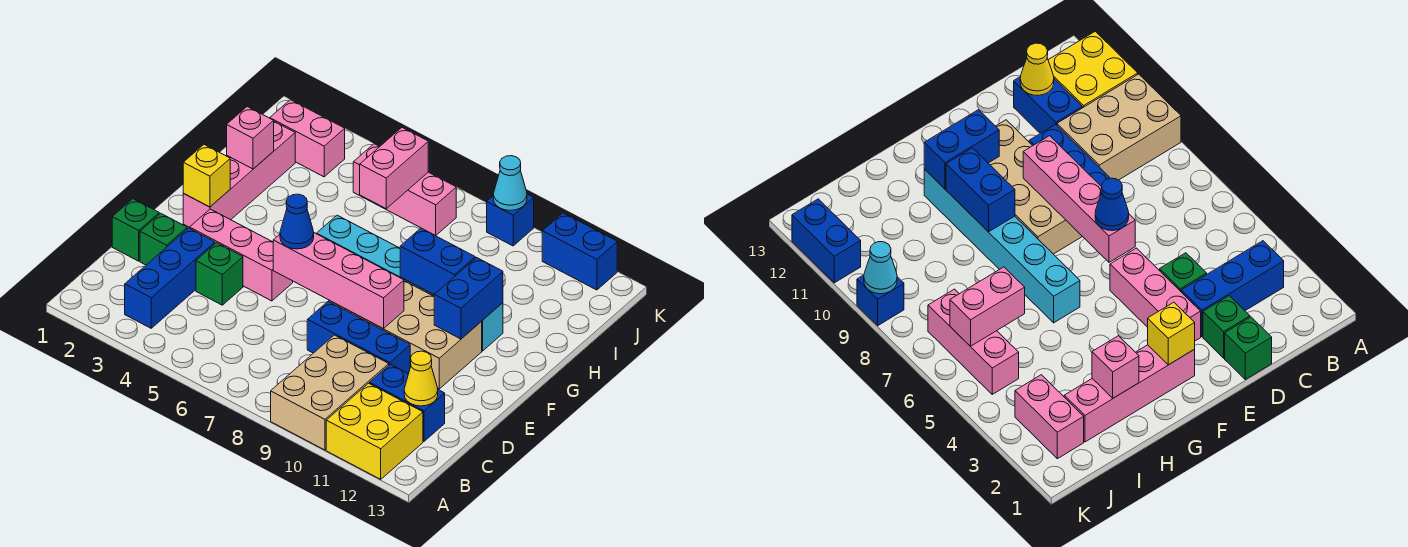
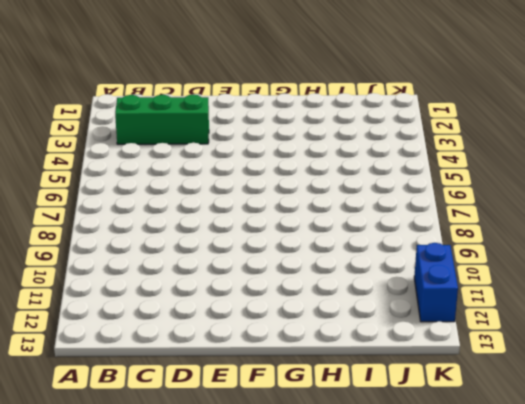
green 1x3 brick [115,95,209,144] -> blue 1x3 brick [125,228,215,328]
none -> tan 2x3 brick [271,335,389,450]
none -> yellow 2x2 brick [326,383,423,479]
none -> blue 1x2 brick [370,364,445,441]

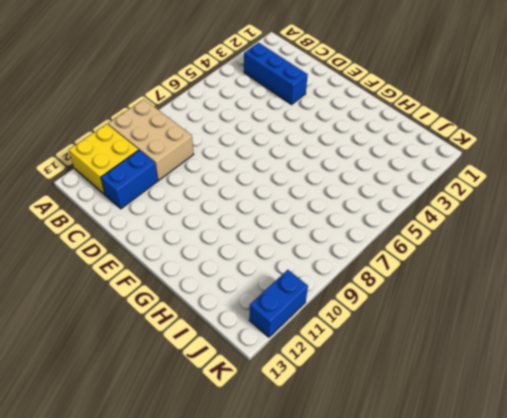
none -> green 1x1 brick [112,199,159,261]
none -> green 1x1 brick [140,213,187,265]
none -> green 1x1 brick [196,243,243,305]

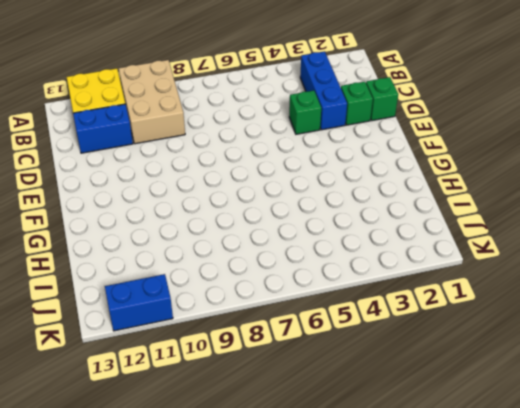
none -> blue 1x3 brick [307,302,410,374]
none -> pink 1x3 brick [190,209,293,301]
none -> tan 2x4 brick [329,281,482,389]

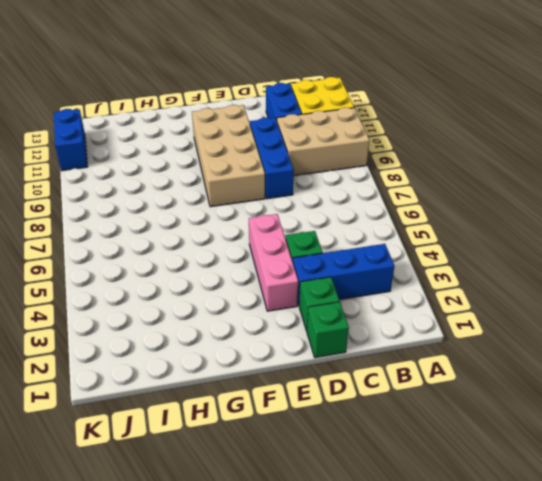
none -> pink 1x4 brick [183,122,295,227]
none -> cyan 1x6 brick [317,215,503,351]
none -> pink 1x2 brick [270,100,345,177]

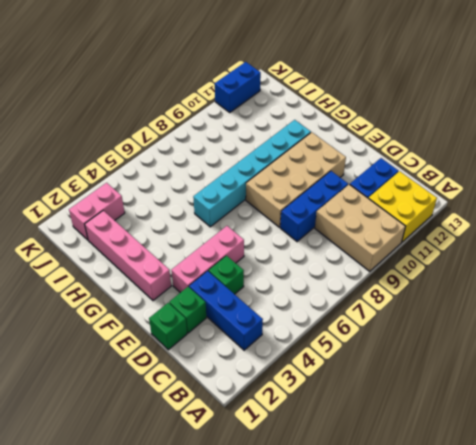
none -> pink 1x3 brick [353,144,456,236]
none -> blue 1x1 brick [487,194,534,246]
none -> yellow 1x1 cone [404,351,438,406]

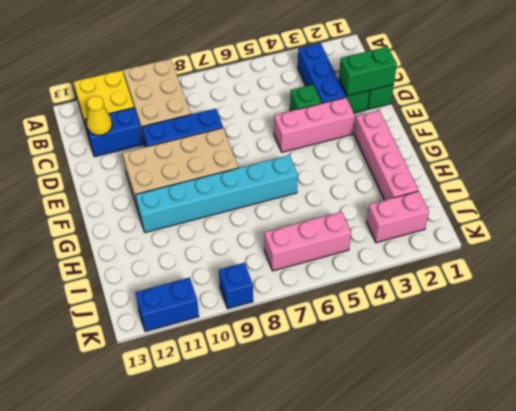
green 1x2 brick [339,47,397,96] -> none
none -> pink 1x4 brick [273,233,404,329]
none -> yellow 1x1 brick [183,145,230,207]
none -> blue 1x2 brick [434,258,503,339]

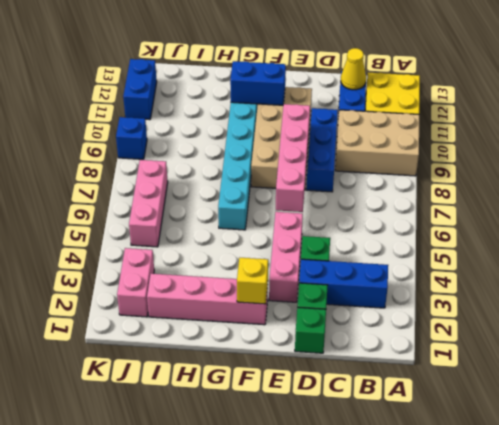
none -> blue 1x2 brick [400,228,475,295]
none -> pink 1x1 brick [227,107,274,169]
none -> pink 1x2 brick [360,128,428,209]

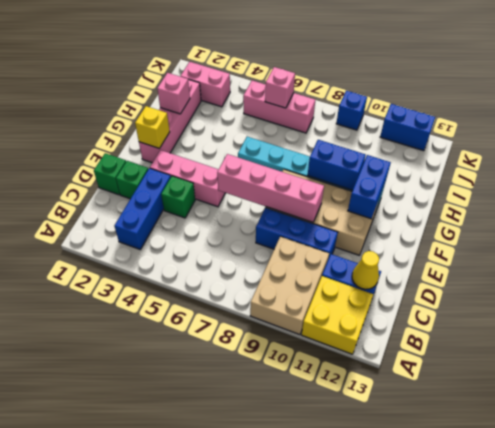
pink 1x1 brick [265,67,295,108] -> pink 1x2 brick [360,128,428,209]
none -> cyan 1x1 cone [493,156,527,210]
none -> blue 1x1 cone [280,194,314,249]

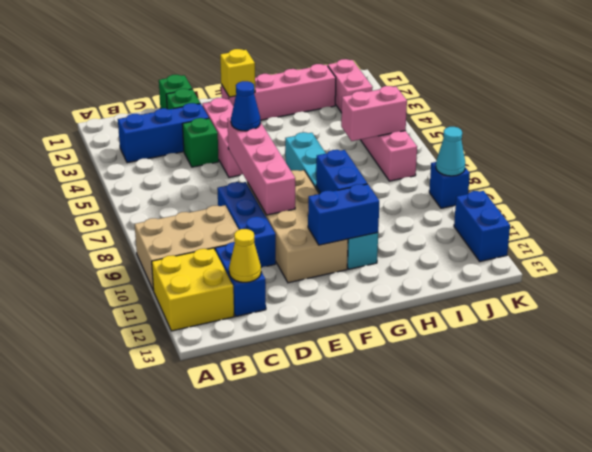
none -> pink 1x1 brick [227,107,274,169]

